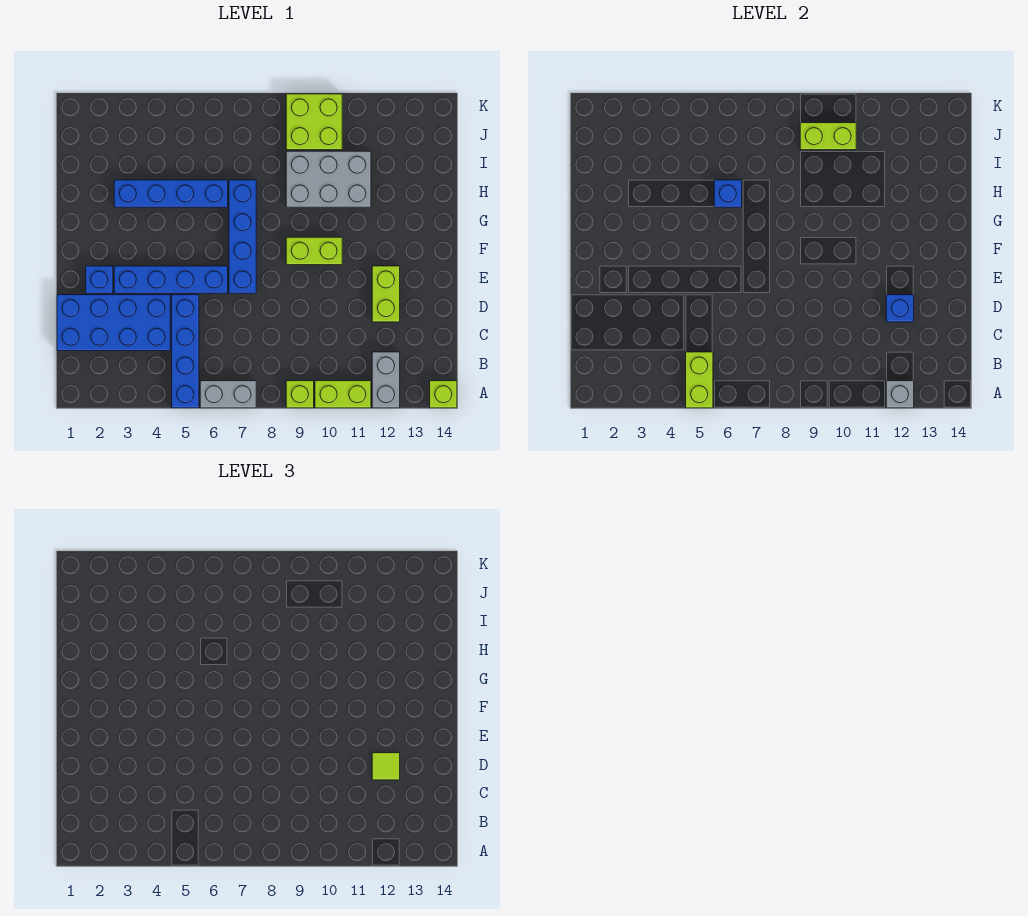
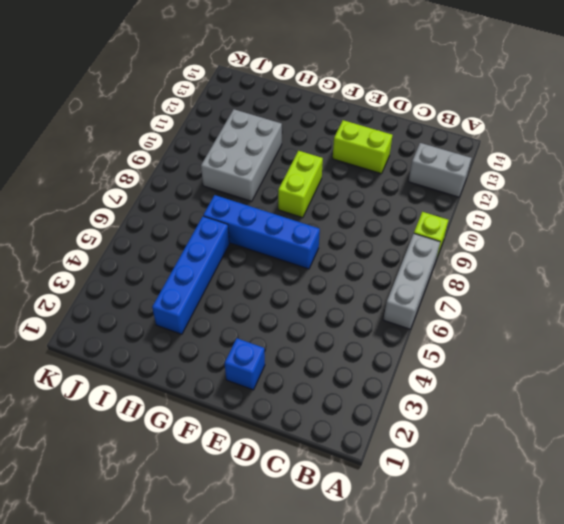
grey 1x3 brick [383,234,440,329] -> grey 1x2 brick [200,381,256,408]
none -> blue 1x4 brick [172,295,199,408]
none -> lime 1x2 brick [315,381,371,408]
none -> lime 1x1 brick [430,381,457,408]

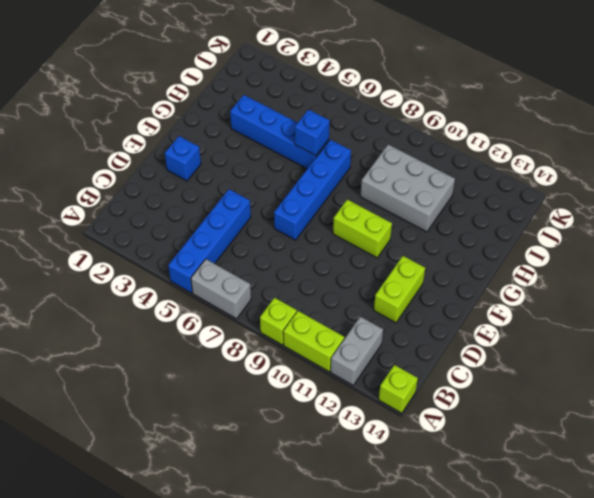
none -> blue 2x4 brick [57,295,170,351]
none -> blue 1x4 brick [114,266,228,293]
none -> lime 2x2 brick [286,94,342,150]

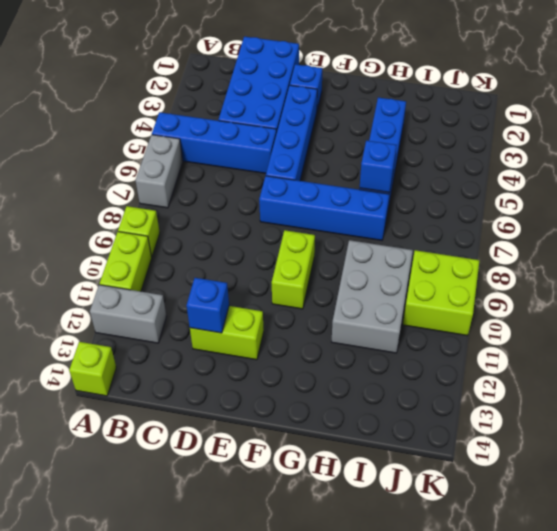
none -> lime 1x2 brick [686,352,713,408]
none -> grey 1x1 brick [886,381,914,408]
none -> lime 1x2 brick [800,123,856,150]

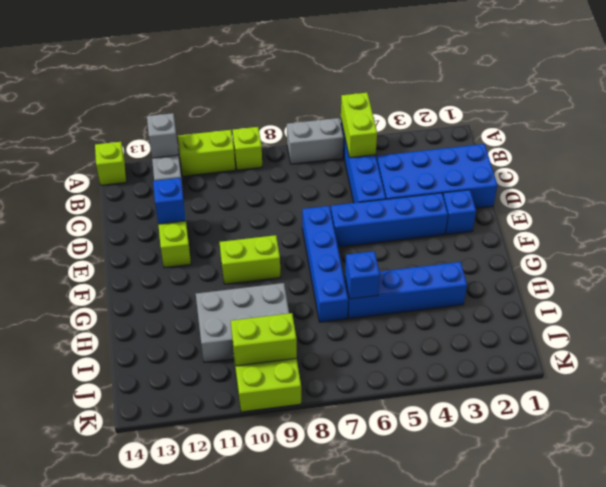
none -> lime 1x1 tile [372,753,400,780]

